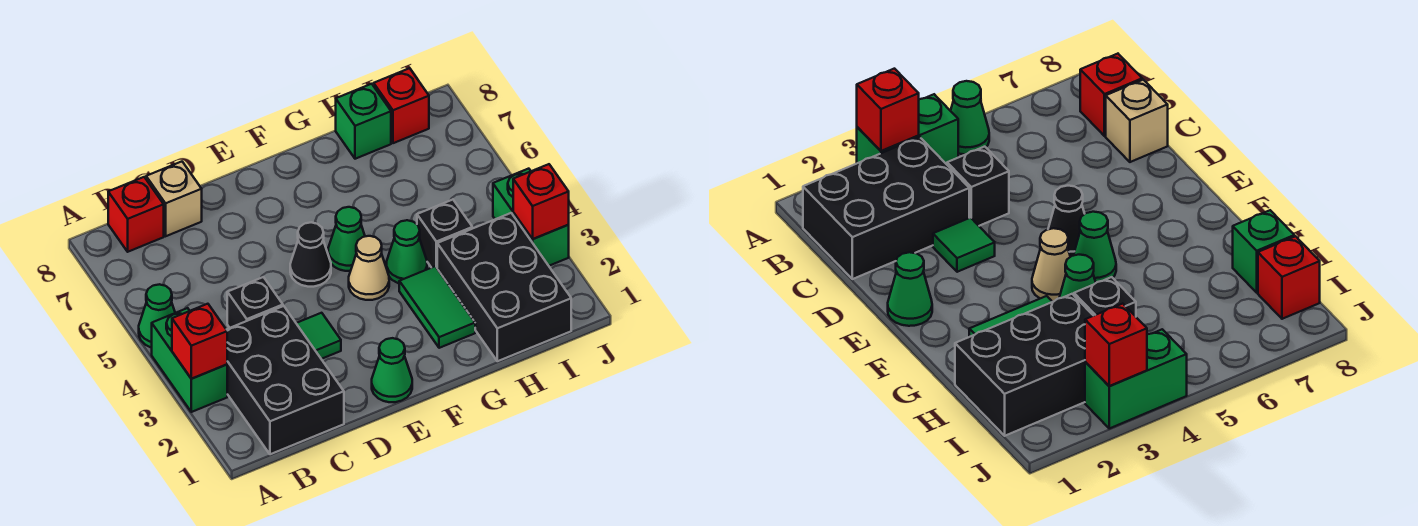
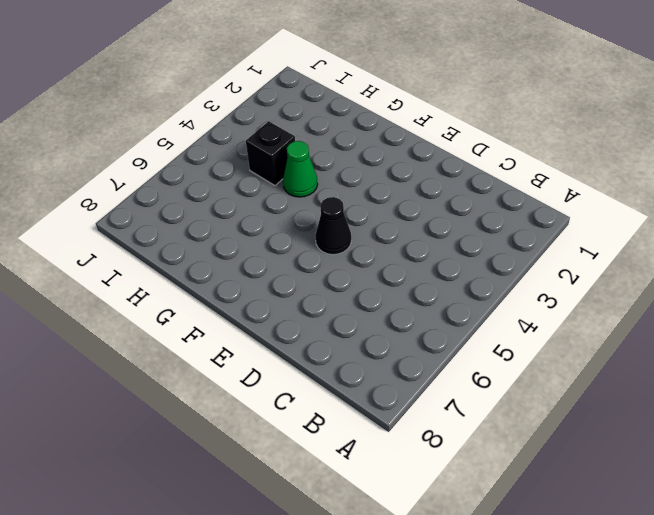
none -> green 1x2 brick [152,308,227,412]
none -> green 1x1 cone [139,284,175,348]
none -> black 2x3 brick [226,306,344,454]

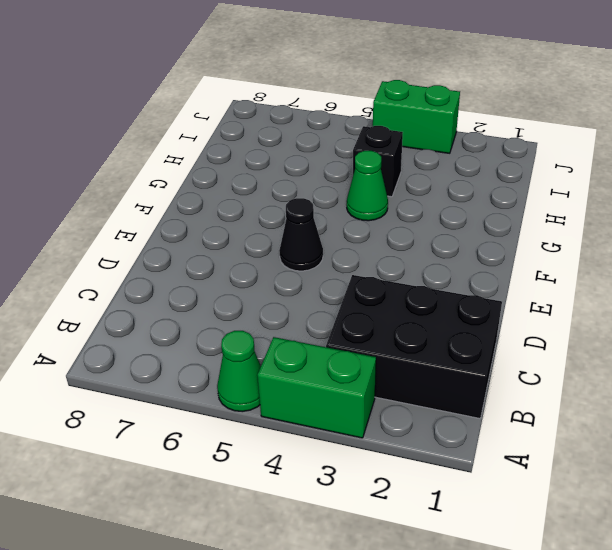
none -> red 1x1 brick [108,177,164,252]
none -> black 1x1 brick [227,277,283,328]
none -> tan 1x1 brick [146,162,202,236]

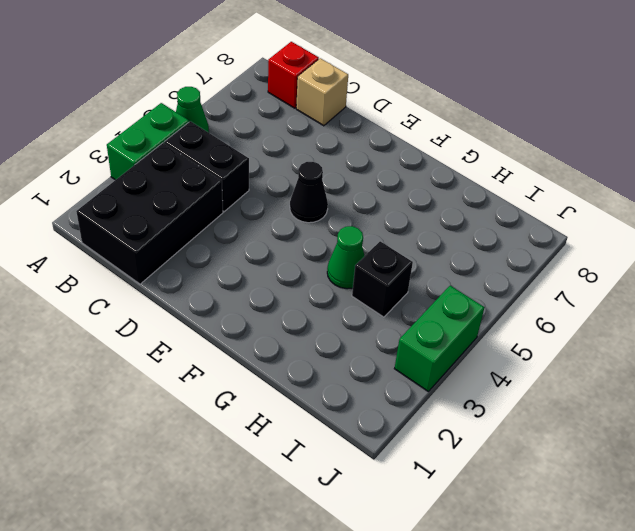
black 1x2 brick [164,121,249,212] -> black 1x1 brick [227,277,283,328]
none -> green 1x1 tile [296,313,341,359]
none -> green 1x1 cone [372,338,412,402]
none -> tan 1x1 cone [349,236,389,300]

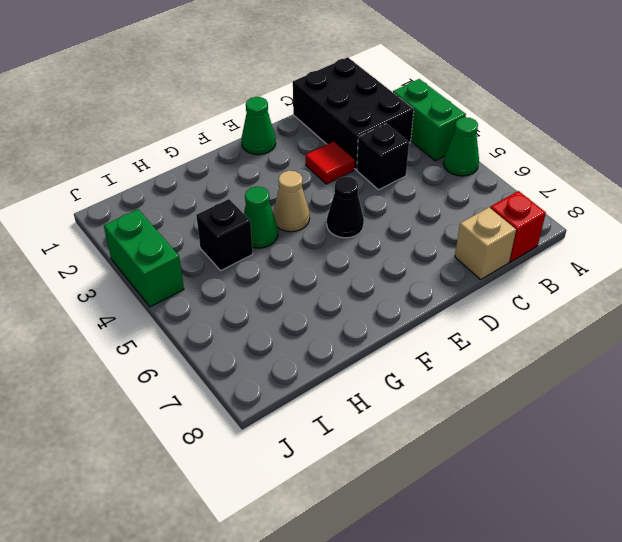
red 1x1 tile [306,141,355,184] -> green 1x1 tile [296,313,341,359]
none -> green 1x1 cone [328,207,365,271]
none -> green 1x2 tile [399,266,475,348]
none -> black 2x3 brick [437,213,571,361]

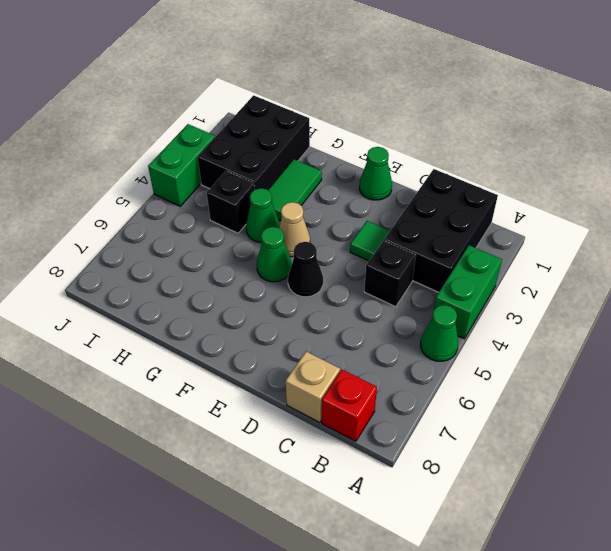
none -> green 1x1 brick [336,84,391,159]
none -> red 1x1 brick [374,68,429,143]
none -> red 1x1 brick [172,304,227,379]

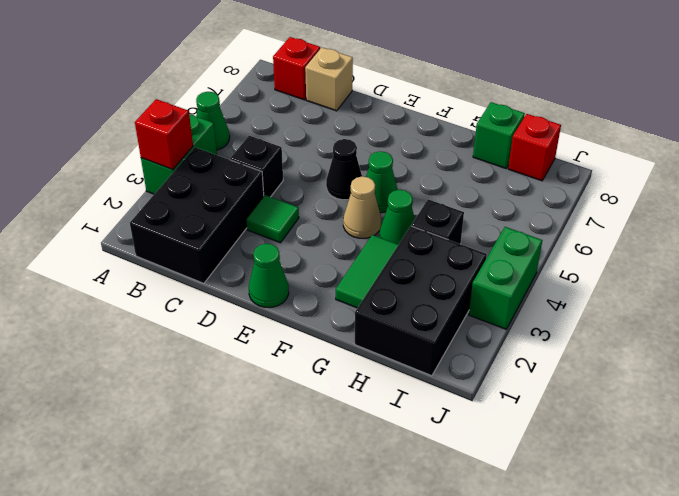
none -> red 1x1 brick [513,164,569,239]

